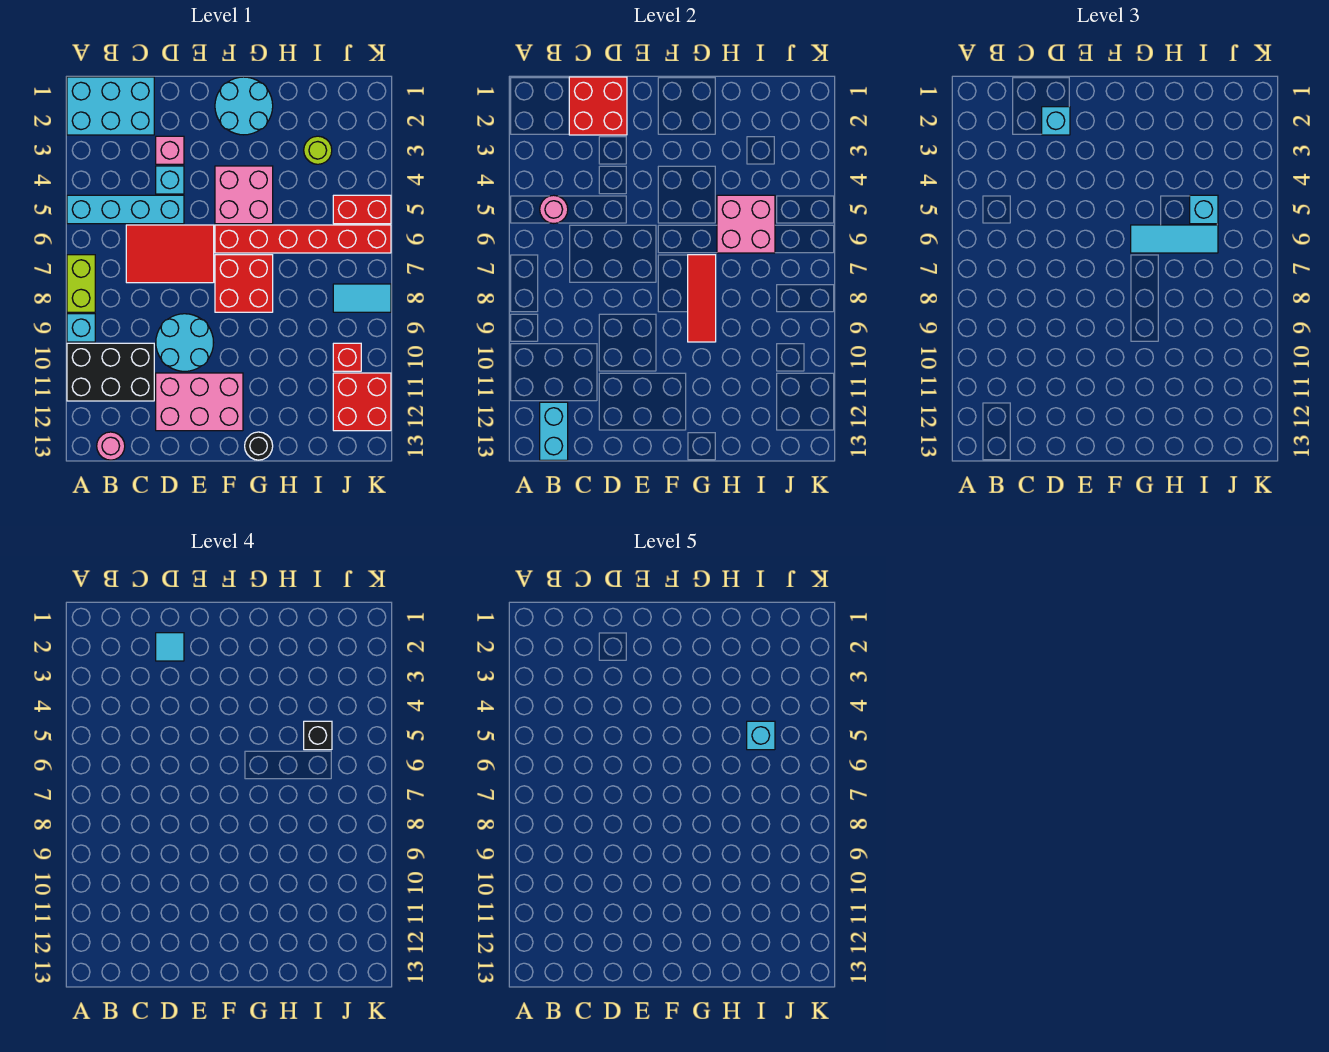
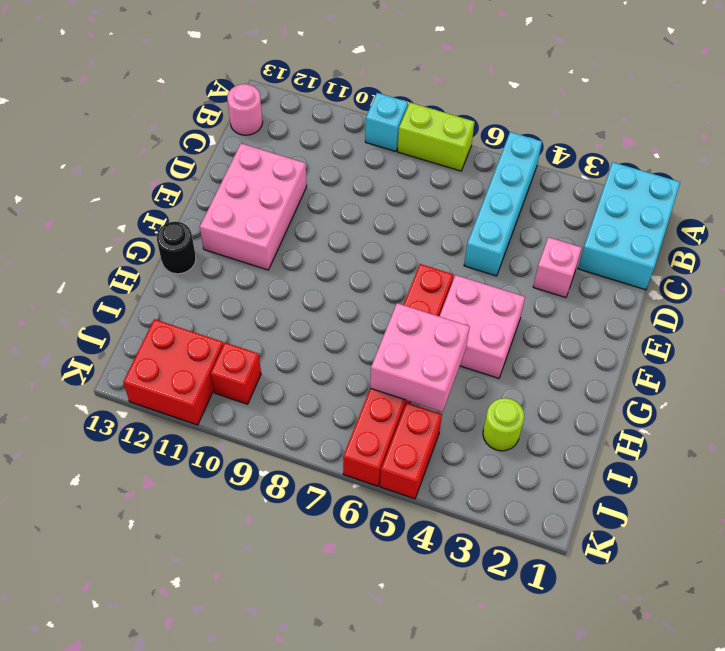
none -> black 2x3 brick [67,343,154,401]
none -> red 2x3 tile [126,225,214,283]
none -> cyan 1x1 brick [156,166,184,194]
none -> cyan 2x2 round brick [156,314,214,371]

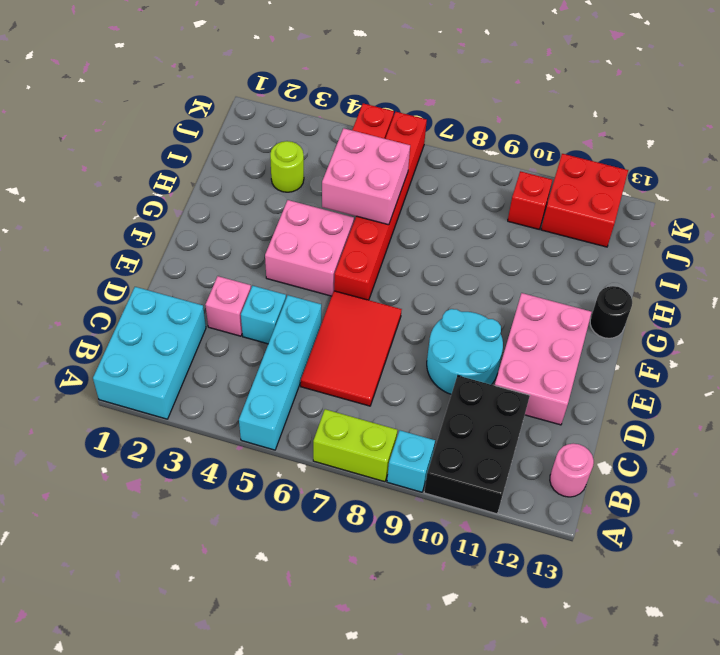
none -> cyan 2x2 round brick [215,77,273,135]
none -> red 2x2 brick [215,255,273,312]
none -> cyan 1x2 tile [333,284,391,312]
none -> pink 1x1 round brick [540,195,568,224]

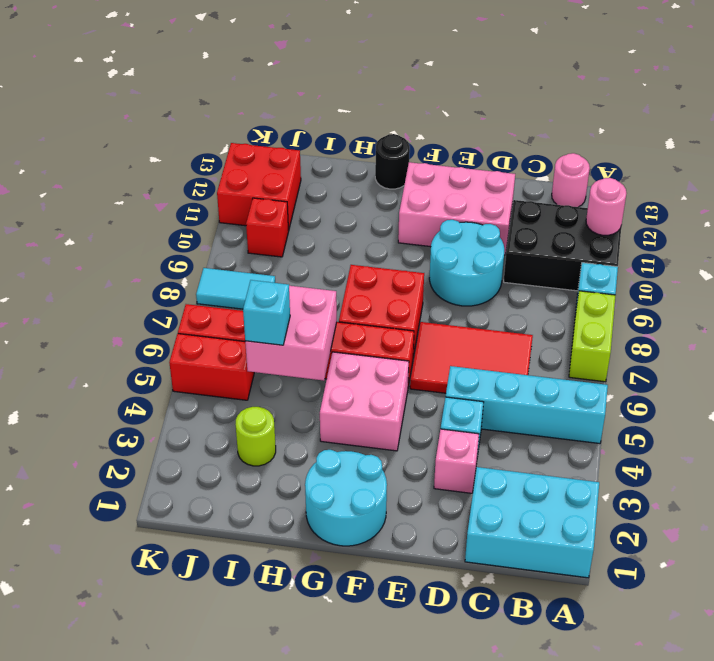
pink 1x1 round brick [586,178,627,235] -> pink 1x1 round brick moved to [540,195,568,224]
none -> cyan 1x2 brick [540,402,568,460]
none -> red 2x2 brick [569,77,627,135]
none -> red 1x3 tile [688,255,716,342]
none -> cyan 1x1 brick [1042,107,1070,135]

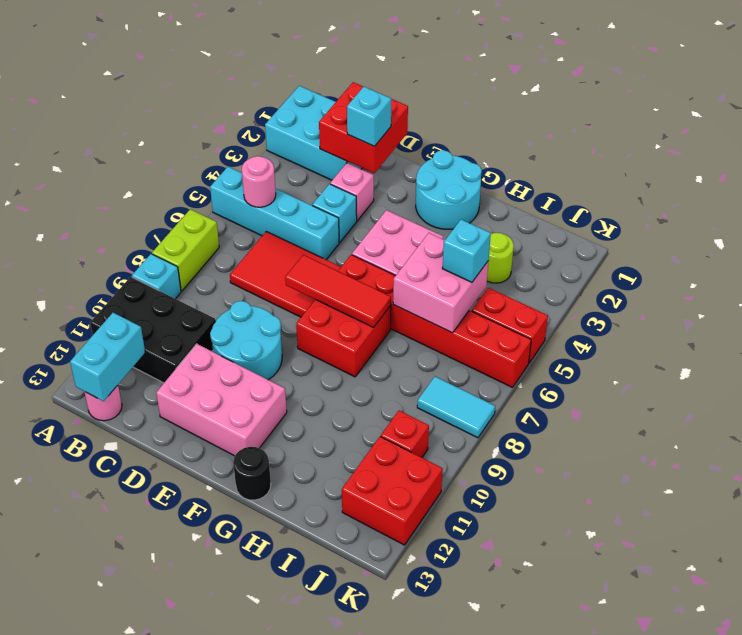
red 1x3 tile [285,255,391,328] -> red 1x3 tile turned to [688,255,716,342]
none -> cyan 1x3 tile [1131,225,1218,253]
none -> cyan 1x1 tile [156,633,184,661]
none -> black 1x1 brick [304,721,332,750]
none -> cyan 1x1 brick [747,721,775,750]

